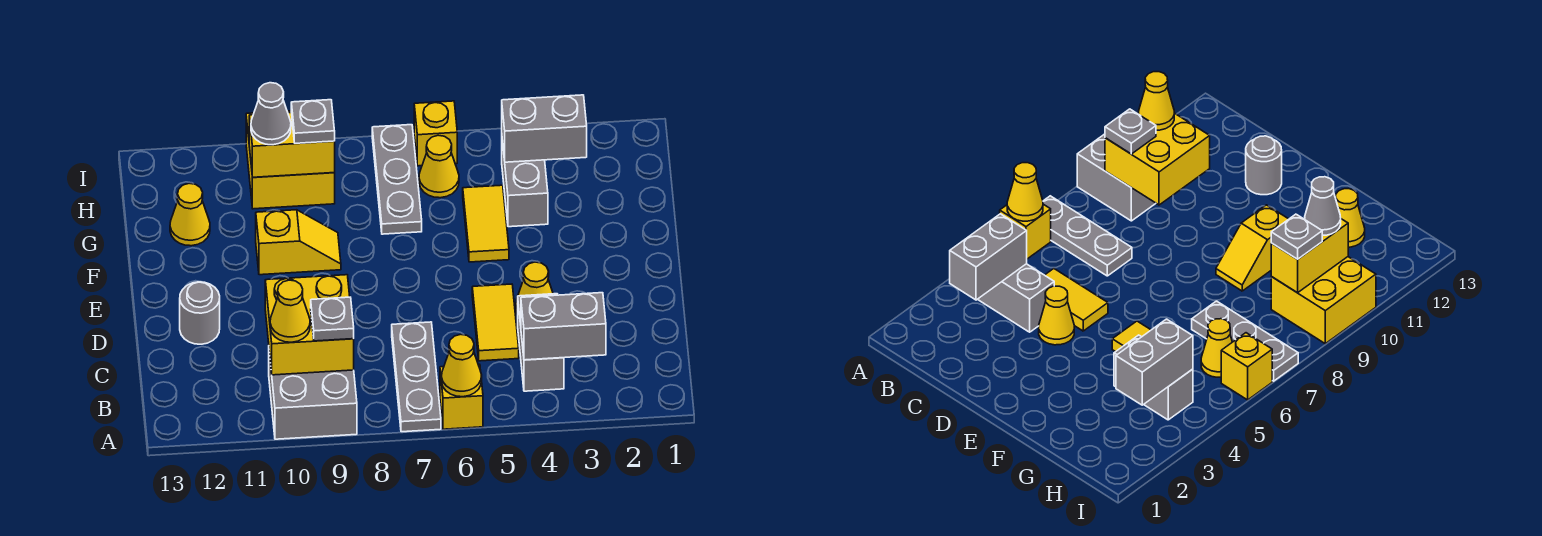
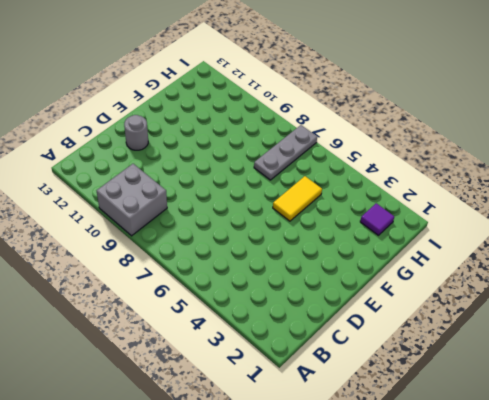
purple 1x1 tile [360,203,394,235] -> none
none -> yellow 1x1 brick [440,364,483,429]
none -> grey 1x3 plate [392,322,441,432]
none -> grey 1x2 brick [518,294,564,391]

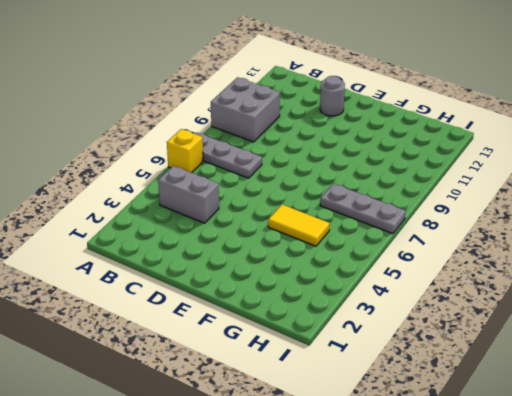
none -> yellow 1x2 tile [472,284,519,361]
none -> yellow 1x1 cone [516,262,553,314]
none -> yellow 1x2 slope [256,210,341,275]

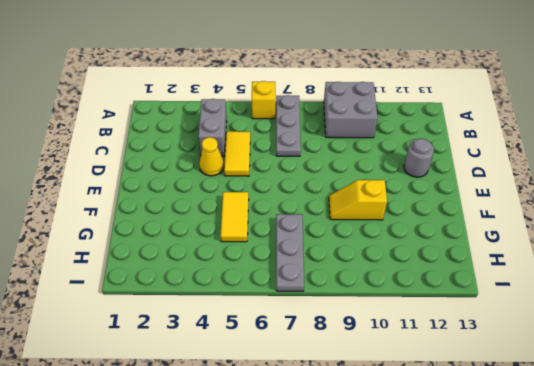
none -> grey 1x2 brick [502,141,548,227]
none -> yellow 1x1 cone [170,183,210,246]
none -> yellow 1x1 cone [419,135,459,198]

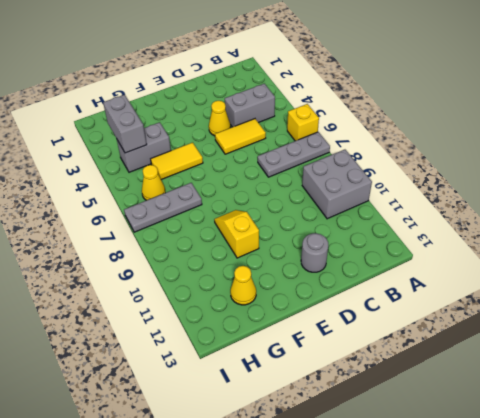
none -> yellow 2x2 brick [246,111,335,209]
none -> yellow 1x1 brick [414,101,457,166]
none -> yellow 1x1 cone [442,334,482,397]

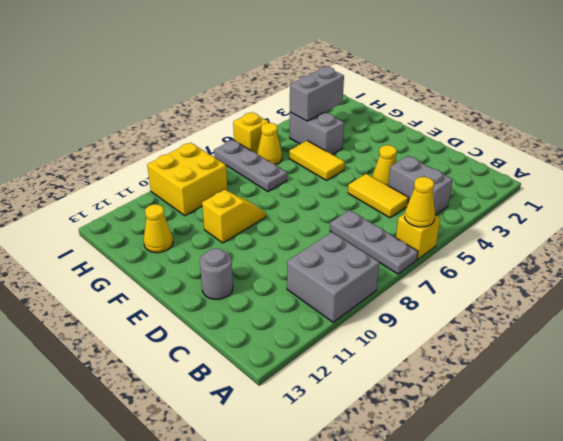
none -> grey 1x2 brick [521,293,606,360]
none -> yellow 2x2 brick [265,275,354,375]
none -> yellow 1x2 brick [249,113,335,177]

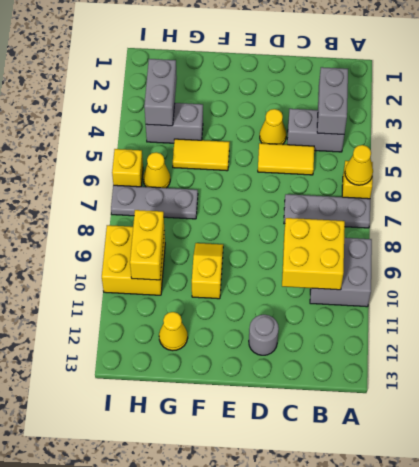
none -> grey 1x1 plate [311,297,354,341]
none -> yellow 1x1 cone [270,280,310,342]
none -> grey 1x1 plate [291,100,335,143]

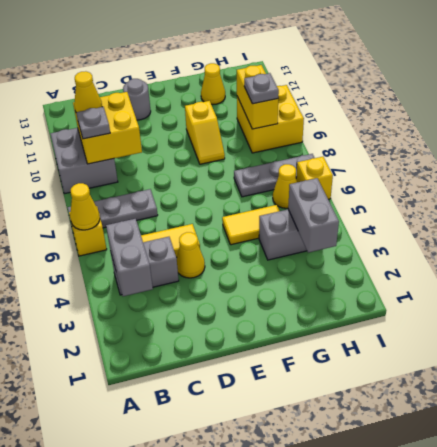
none -> grey 1x1 cone [251,83,291,145]

